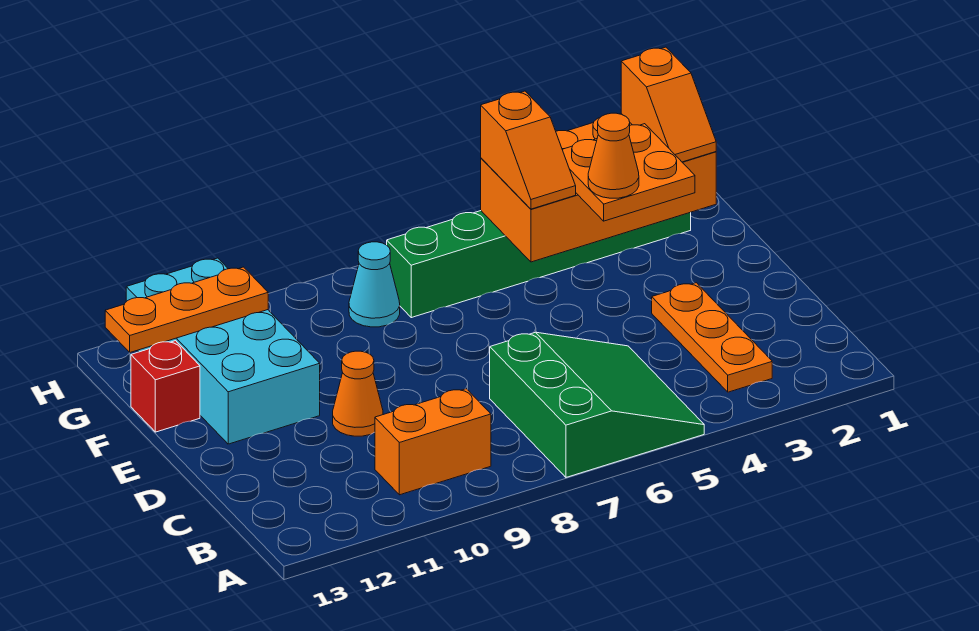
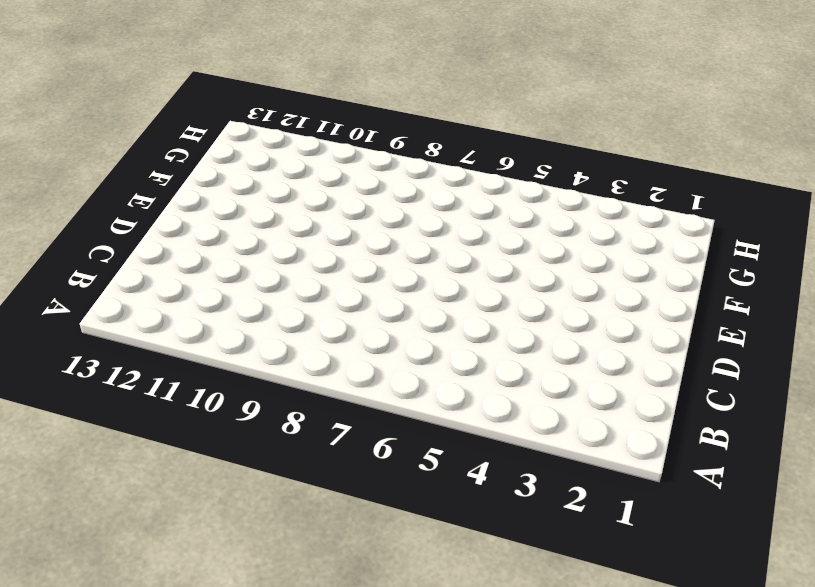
none -> green 3x3 slope [490,332,704,477]
none -> orange 1x3 plate [652,283,772,392]
none -> orange 1x2 brick [375,389,491,495]

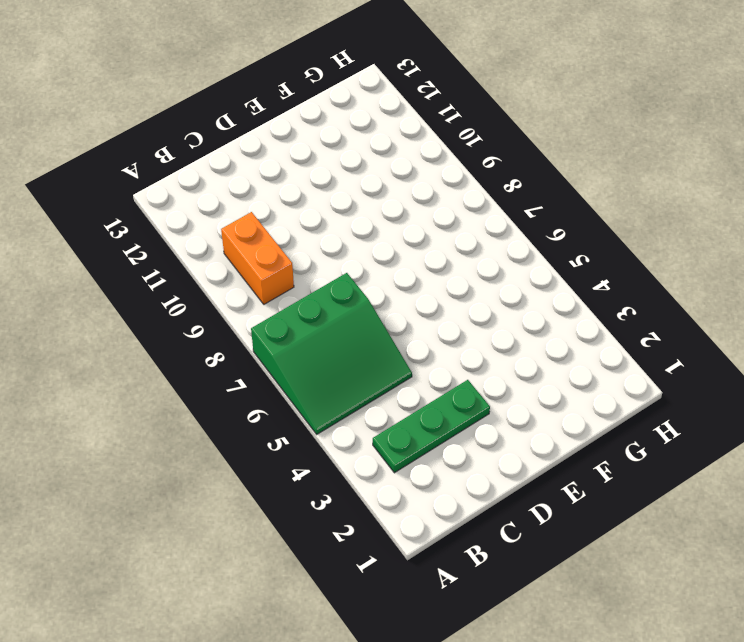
green 1x3 plate [373,380,490,473] -> orange 1x3 plate [652,283,772,392]
none -> orange 1x1 cone [333,351,383,436]
none -> cyan 2x4 brick [126,258,320,444]
none -> red 1x1 brick [131,341,200,432]

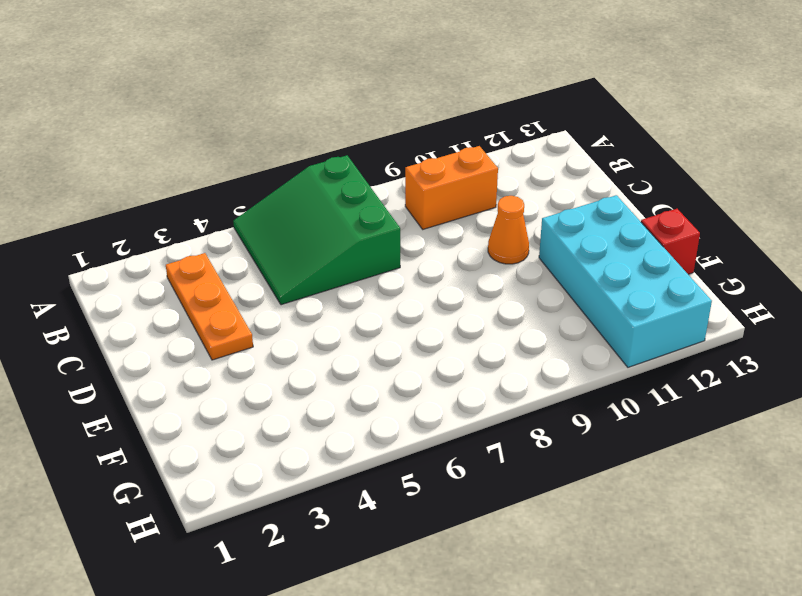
none -> green 1x6 brick [387,211,691,318]
none -> cyan 1x1 cone [349,242,400,327]
none -> orange 2x4 brick [481,118,716,262]

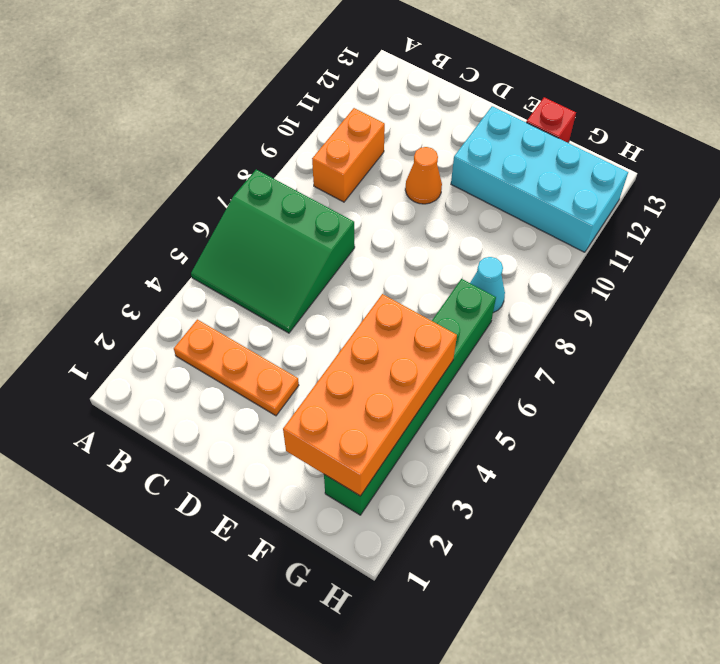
none -> orange 1x3 plate [105,267,268,352]
none -> orange 2x2 plate [562,124,695,221]
none -> orange 1x2 slope [621,47,716,162]

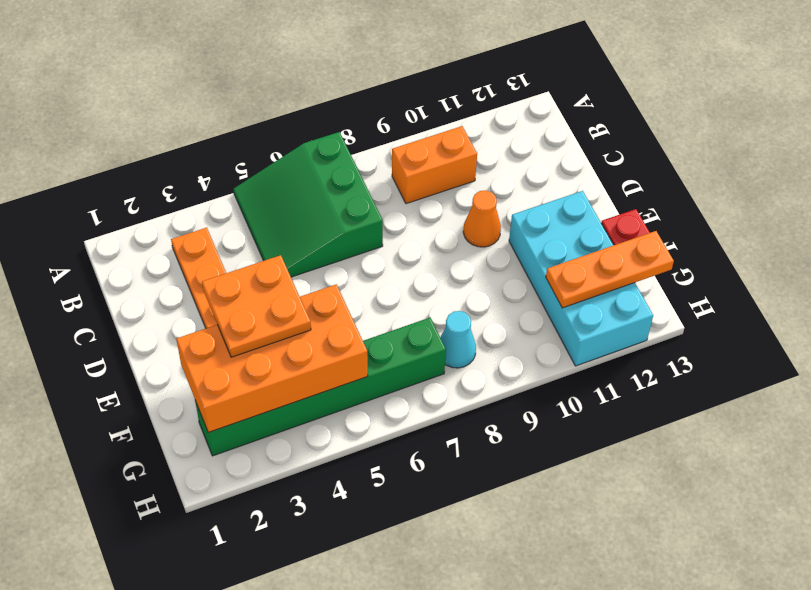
none -> orange 1x2 slope [621,47,716,162]
none -> orange 1x2 slope [481,91,576,209]
none -> orange 1x1 cone [588,113,639,198]

